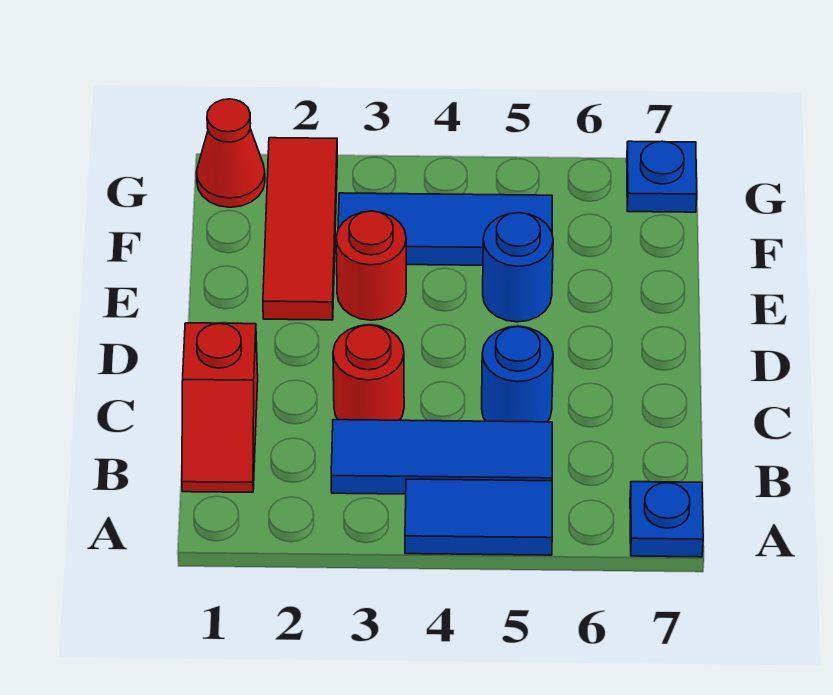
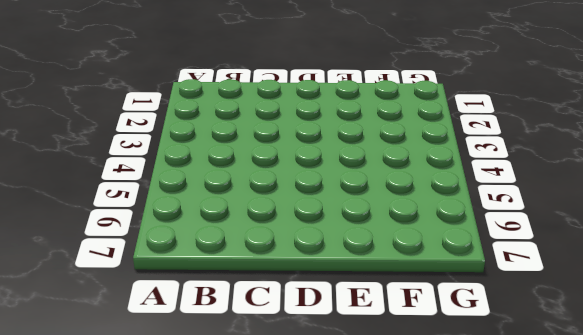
none -> blue 1x2 tile [405,479,552,555]
none -> blue 1x1 plate [630,482,703,557]
none -> red 1x2 slope [182,323,258,492]

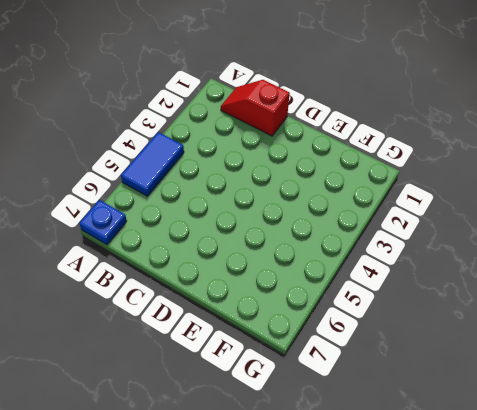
none -> blue 1x3 tile [331,420,552,494]
none -> red 1x1 round brick [333,325,404,420]
none -> blue 1x1 round brick [482,326,553,422]

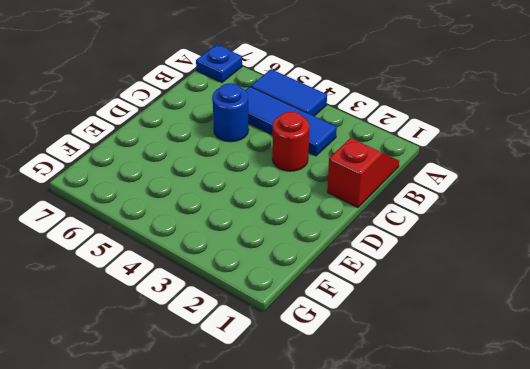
none -> red 1x3 tile [263,138,337,320]
none -> red 1x1 round brick [336,211,406,320]
none -> blue 1x1 round brick [483,213,553,322]

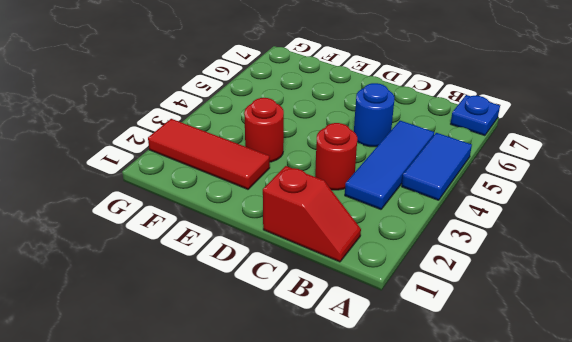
none -> blue 1x1 round brick [483,213,553,322]
none -> blue 1x3 tile [338,193,552,265]
none -> red 1x1 cone [196,99,265,207]

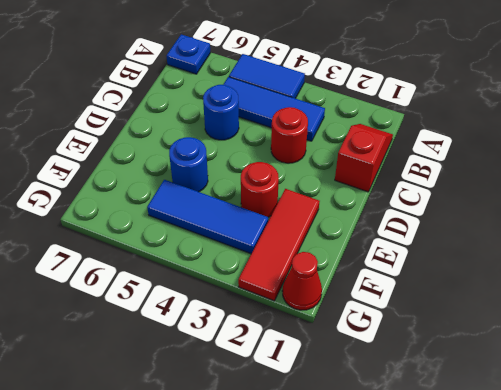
none -> blue 1x1 plate [627,141,697,212]

